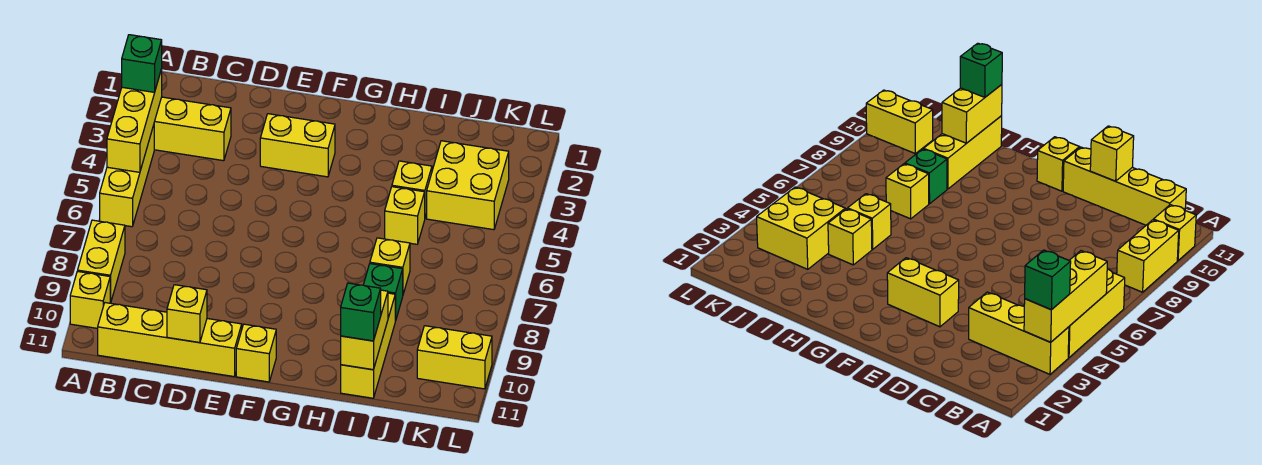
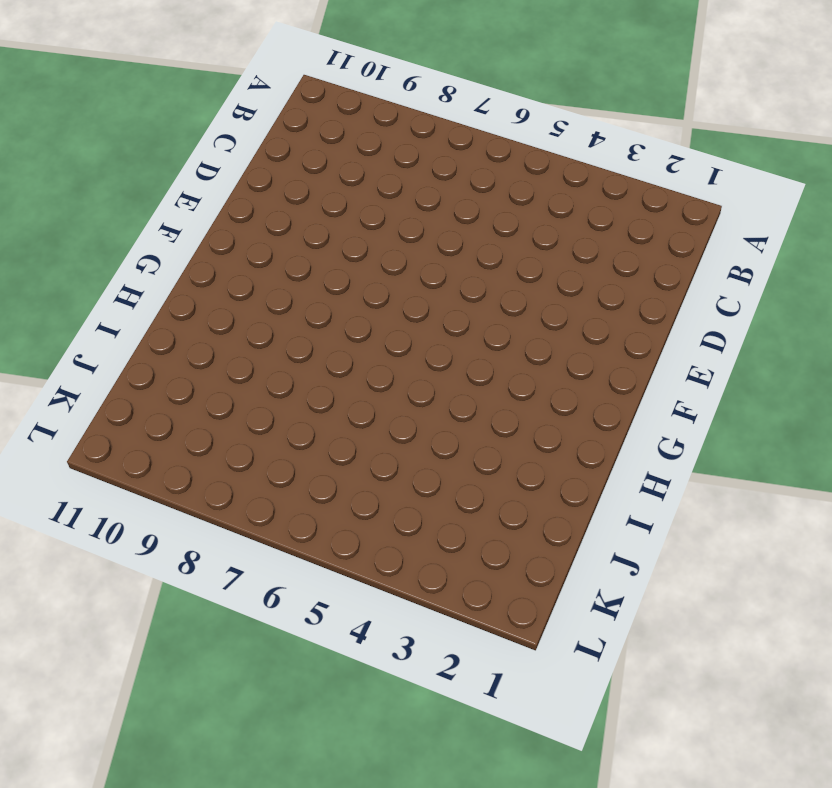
none -> yellow 1x3 brick [154,97,231,161]
none -> yellow 1x3 brick [100,125,154,227]
none -> yellow 1x2 brick [78,220,125,303]

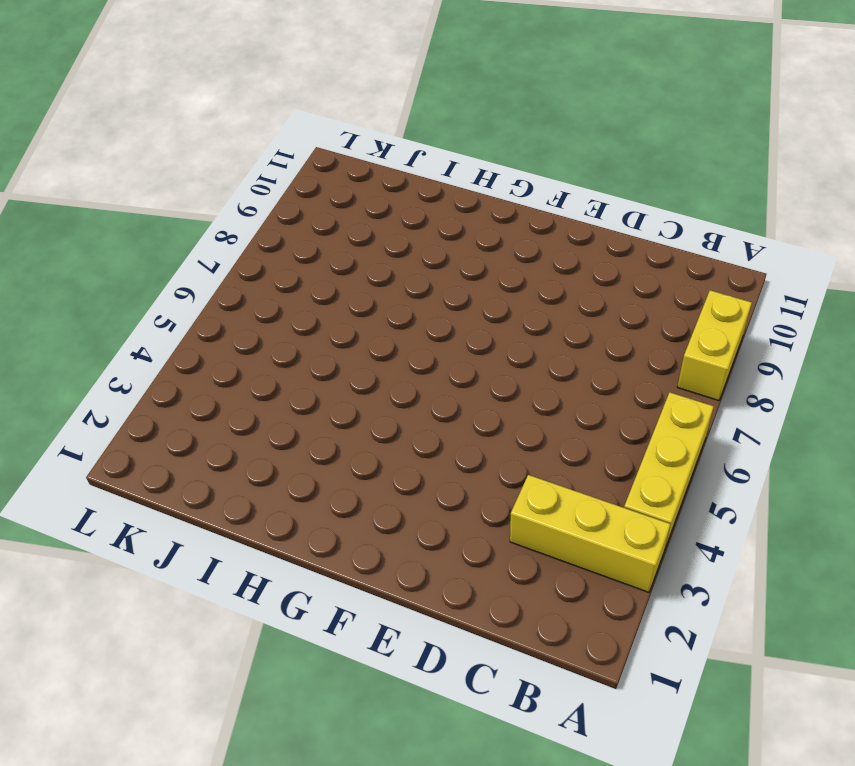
none -> yellow 1x1 brick [70,271,110,328]
none -> yellow 1x4 brick [98,303,242,377]
none -> yellow 1x2 brick [260,114,335,177]

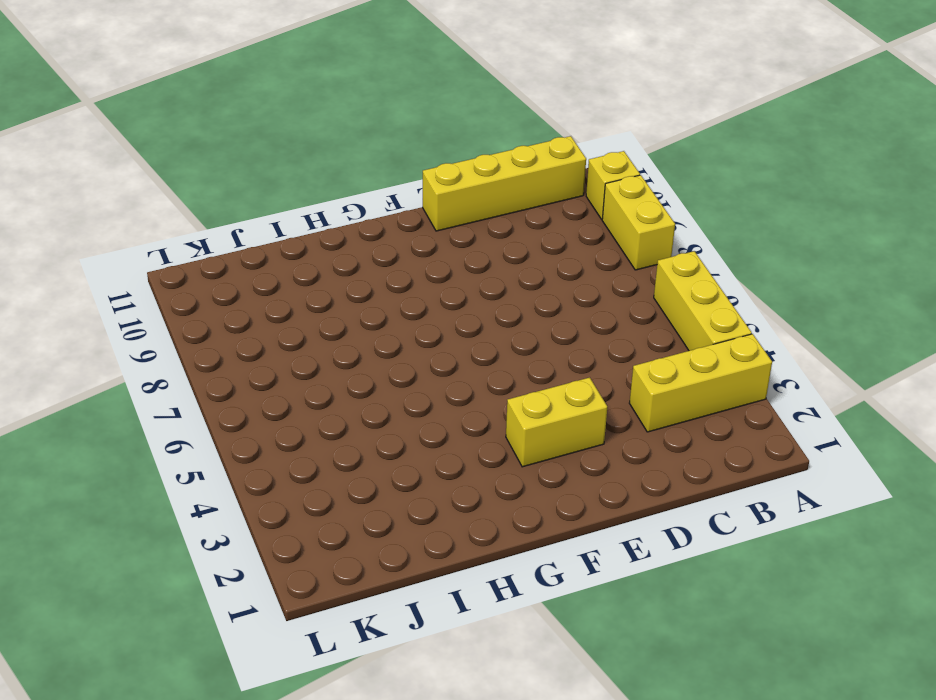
none -> yellow 1x1 brick [236,324,276,382]
none -> yellow 1x1 brick [392,161,432,217]
none -> yellow 1x1 brick [385,187,425,244]

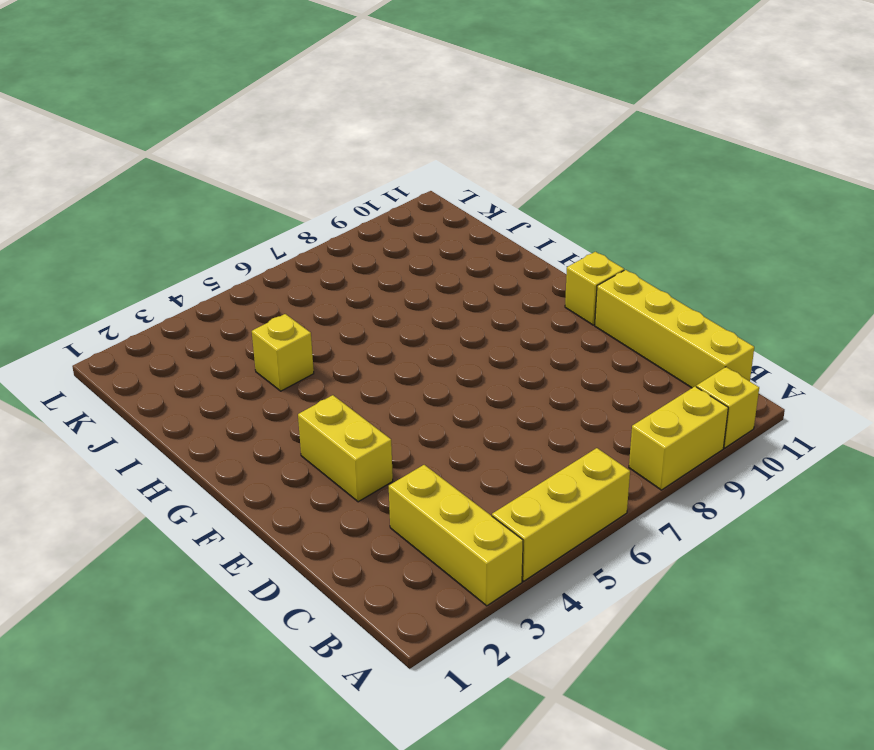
none -> yellow 1x1 brick [385,187,425,244]
none -> yellow 1x1 brick [370,238,410,294]
none -> green 1x1 brick [364,264,403,321]

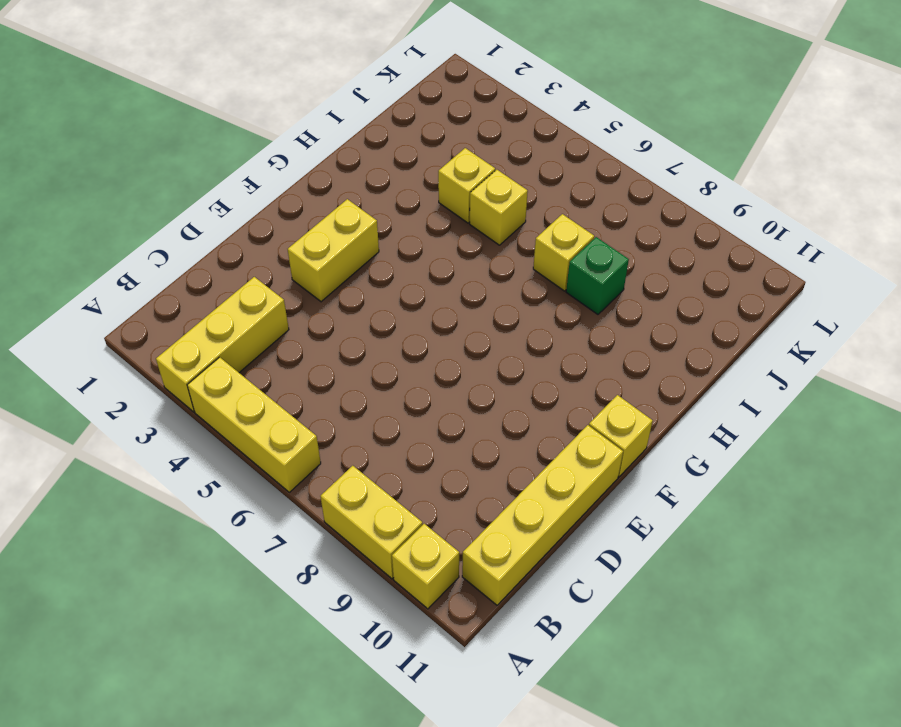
none -> yellow 1x3 brick [341,293,395,398]
none -> yellow 2x2 brick [427,141,509,230]
none -> yellow 1x2 brick [417,326,492,389]

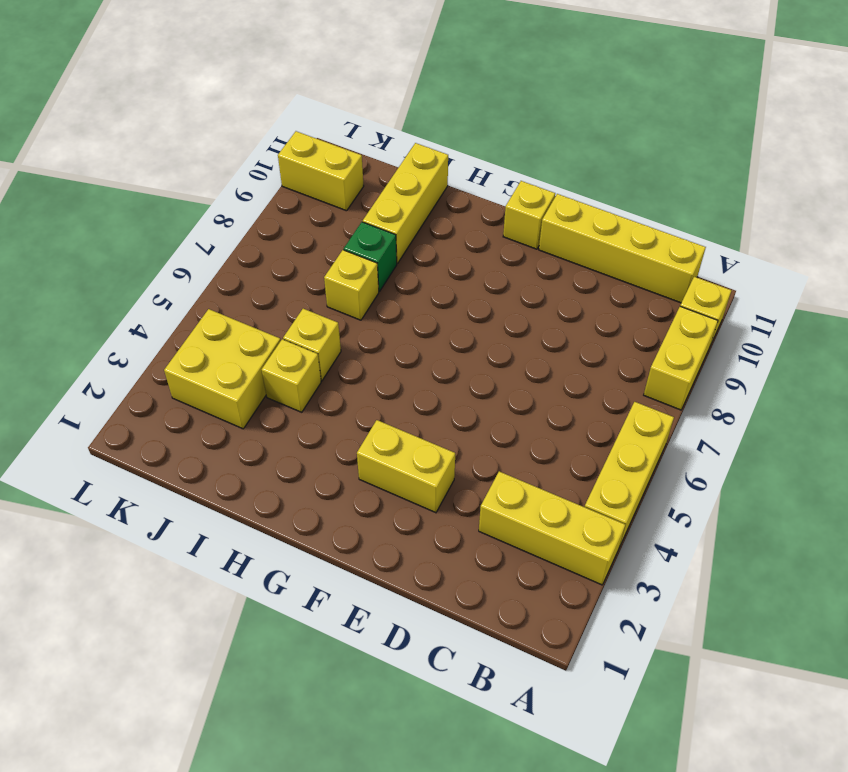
none -> yellow 1x3 brick [107,69,162,172]
none -> yellow 1x1 brick [167,285,207,343]
none -> yellow 1x2 brick [341,290,388,370]

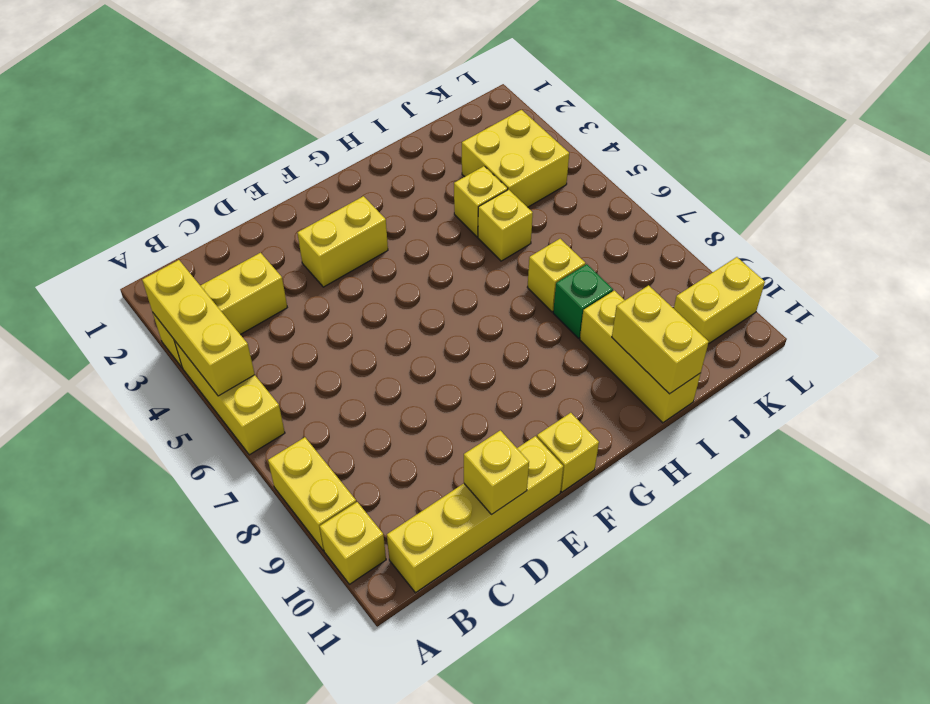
none -> green 1x1 brick [122,35,162,92]
none -> green 1x1 brick [341,283,381,341]

